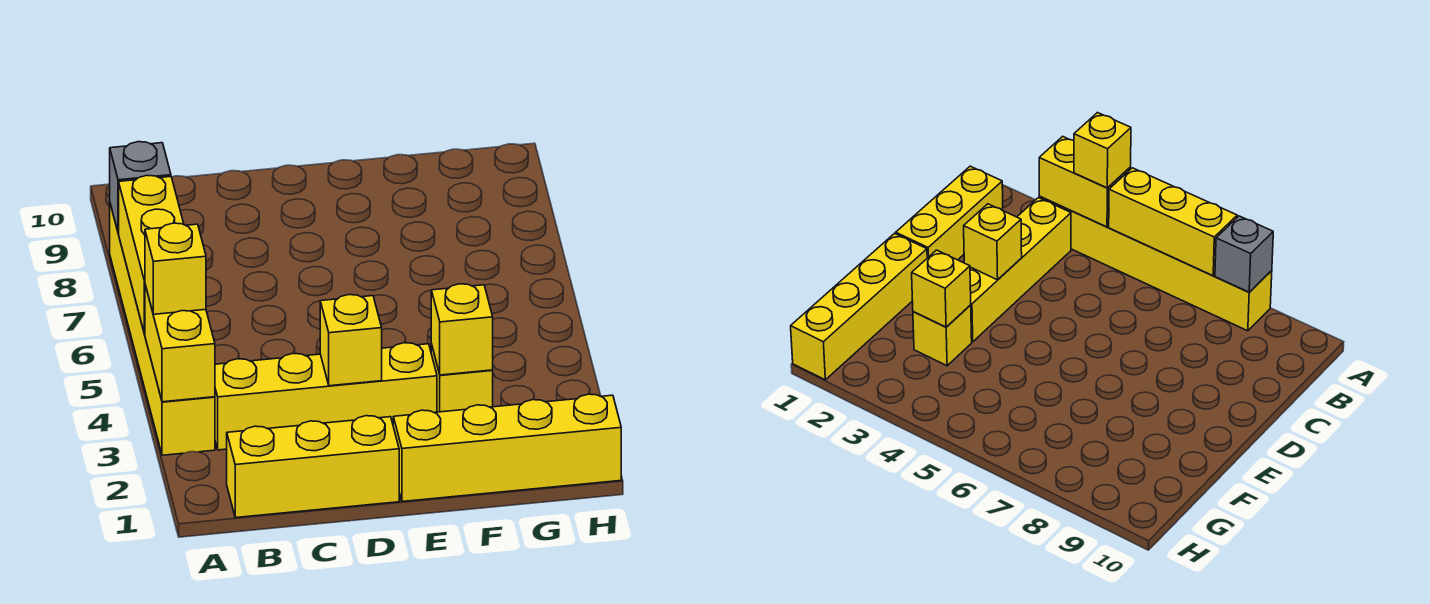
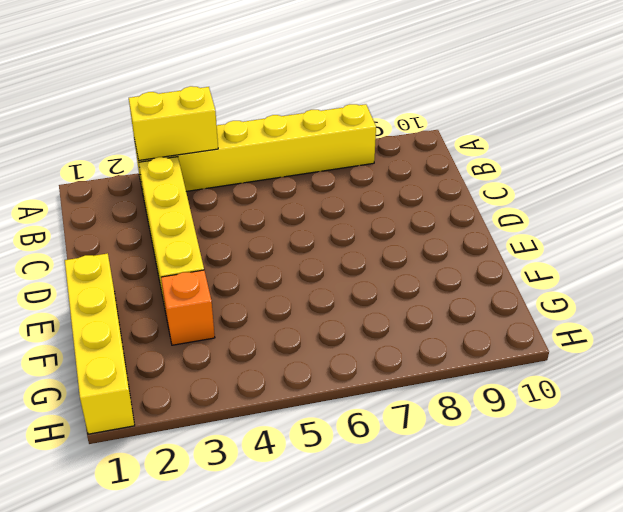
orange 1x1 brick [161,270,215,345] -> yellow 1x1 brick [431,344,493,412]
none -> yellow 1x3 brick [227,416,399,518]
none -> yellow 1x3 brick [119,175,184,334]

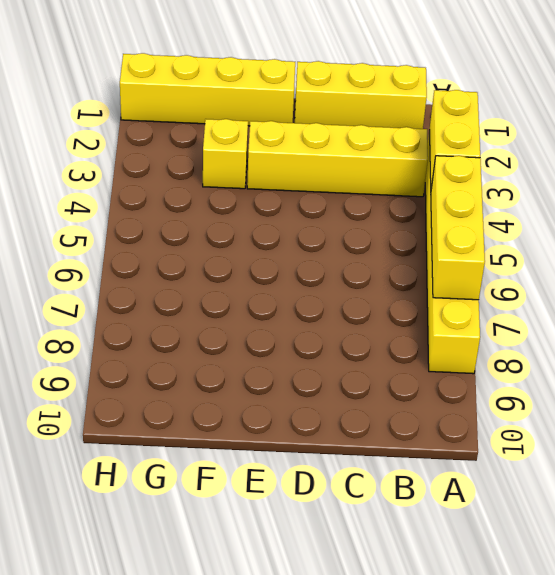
none -> grey 1x1 brick [110,142,171,233]
none -> yellow 1x1 brick [320,295,382,386]

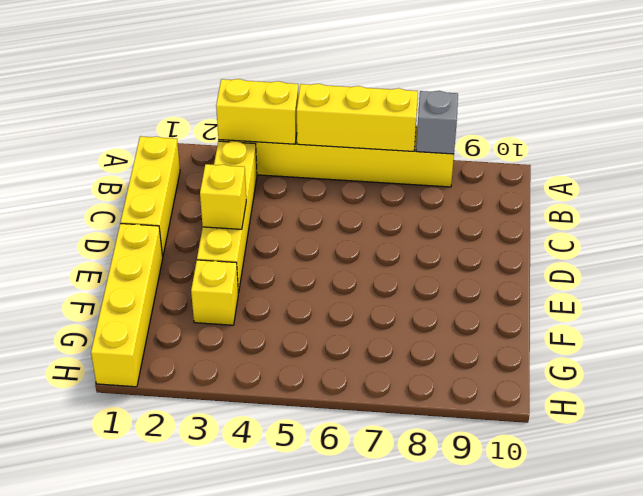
none -> yellow 1x1 brick [431,284,493,375]
none -> yellow 1x1 brick [145,223,206,314]

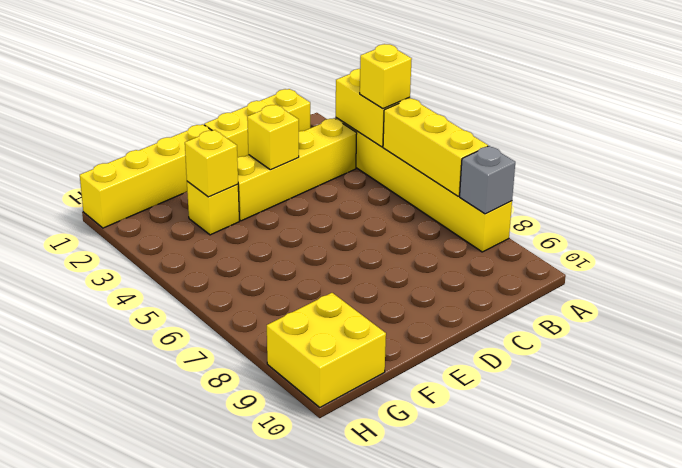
yellow 2x2 brick [267,293,386,407] -> none

